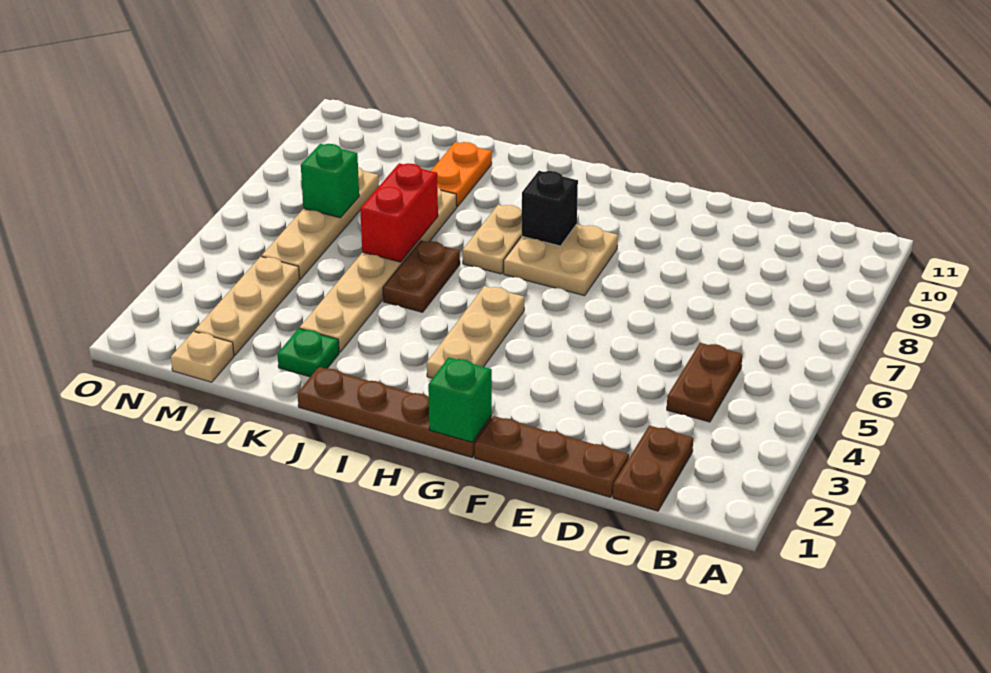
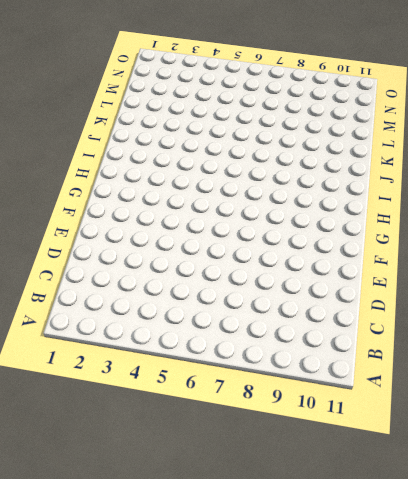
none -> brown 1x2 plate [613,425,693,511]
none -> brown 1x2 plate [667,343,742,422]
none -> brown 1x3 plate [475,416,629,497]

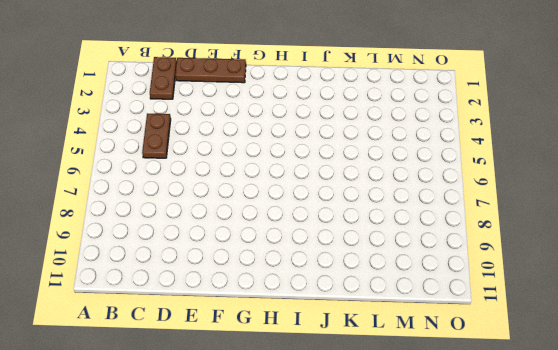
none -> brown 1x4 plate [298,367,492,457]
none -> tan 2x2 plate [504,224,618,296]
none -> tan 1x3 plate [427,286,524,378]

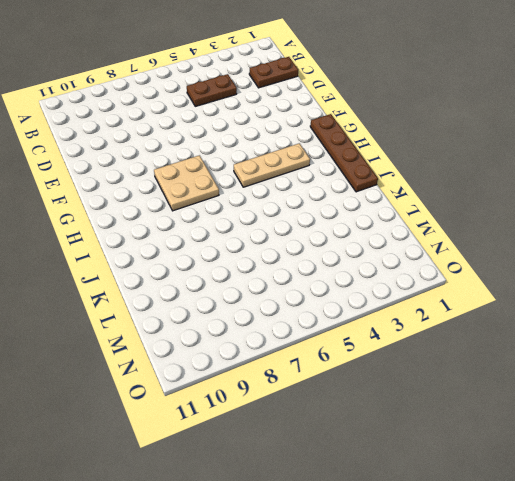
none -> brown 1x3 plate [475,416,629,497]
none -> tan 1x2 plate [463,205,522,274]
none -> brown 1x2 plate [383,241,460,312]

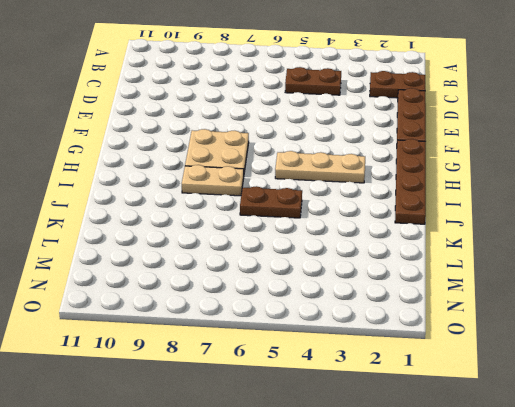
none -> green 1x1 plate [278,329,339,377]
none -> tan 1x6 plate [300,188,457,352]
none -> orange 1x2 plate [431,142,492,207]

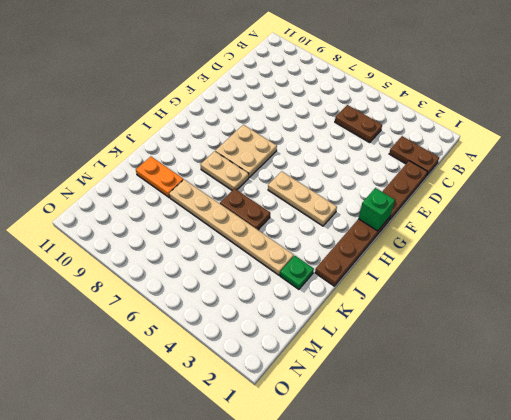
none -> tan 1x1 plate [171,331,234,382]
none -> tan 1x3 plate [195,257,299,355]
none -> tan 1x4 plate [262,167,379,279]

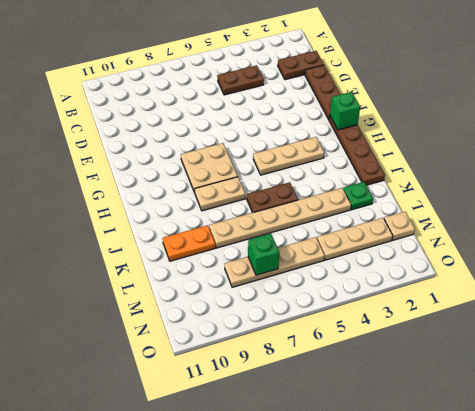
none -> black 1x1 brick [522,171,578,246]
none -> red 1x2 brick [360,163,438,262]

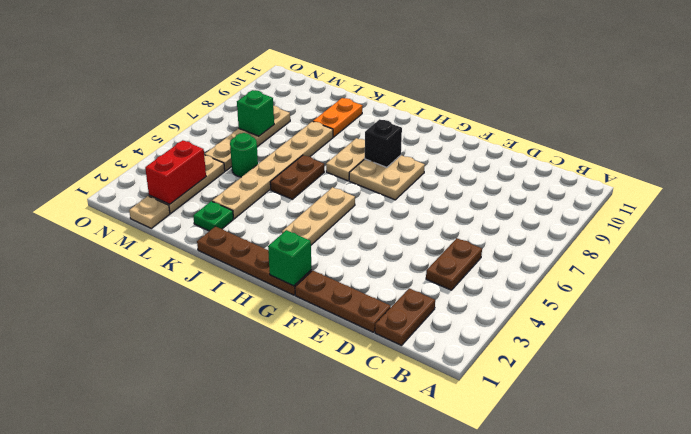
green 1x1 round brick [230,133,258,177] -> none
red 1x2 brick [145,140,206,204] -> red 1x2 brick moved to [360,163,438,262]

